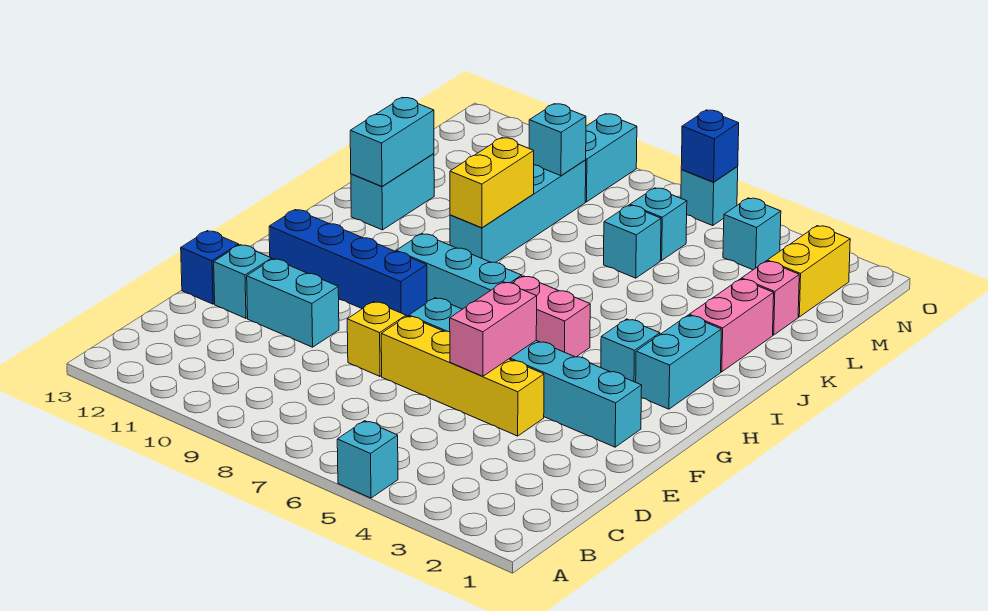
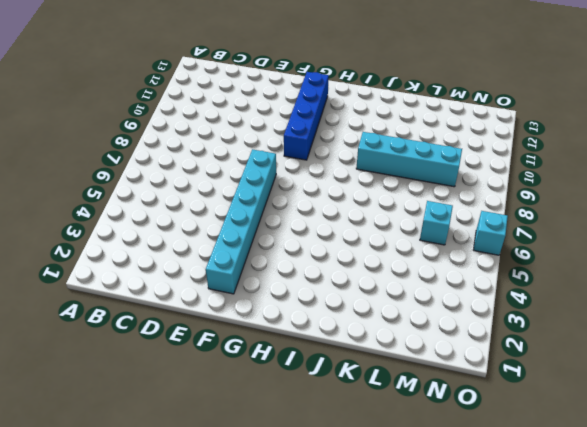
none -> cyan 1x1 brick [337,421,398,498]
none -> yellow 1x4 brick [381,316,544,436]
none -> yellow 1x1 brick [347,302,406,376]

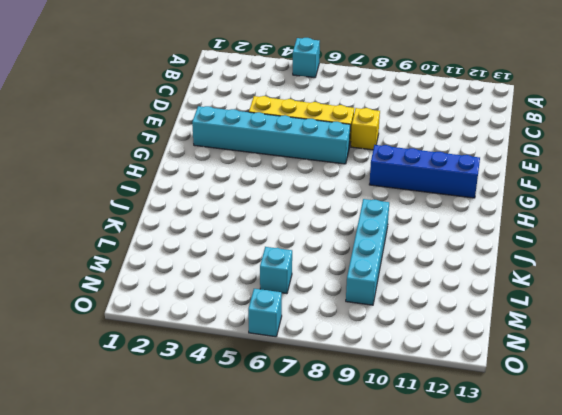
none -> cyan 1x2 brick [247,259,339,347]
none -> cyan 1x1 brick [214,245,272,318]
none -> blue 1x1 brick [181,231,239,304]

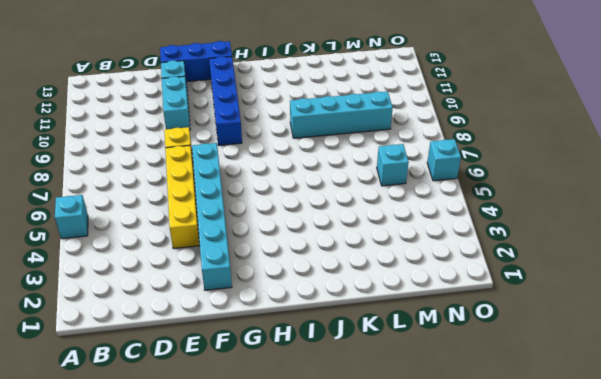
blue 1x3 brick [160,41,232,82] -> blue 1x1 brick [181,231,239,304]
none -> cyan 1x2 brick [636,315,721,409]
none -> cyan 1x1 brick [601,319,660,382]
none -> pink 1x2 brick [513,276,590,357]

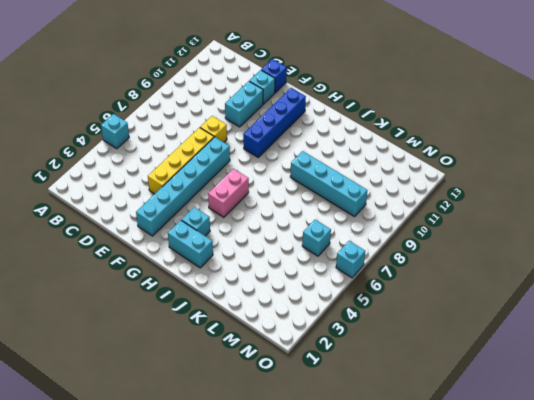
none -> cyan 1x3 brick [396,234,522,309]
none -> pink 1x2 brick [689,279,774,372]
none -> cyan 1x2 brick [351,154,434,230]

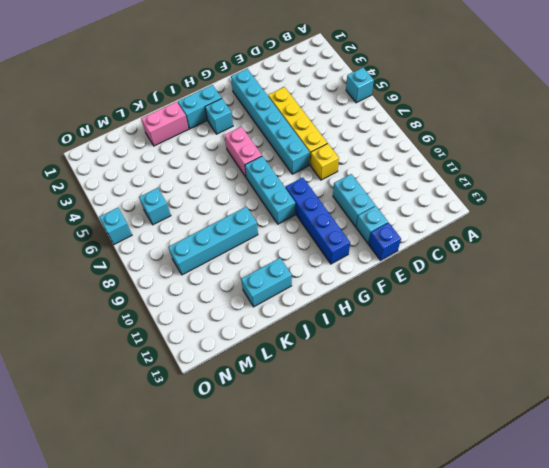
none -> pink 1x1 brick [742,261,799,335]
none -> cyan 1x1 brick [604,205,661,278]
none -> yellow 1x2 brick [767,226,850,317]

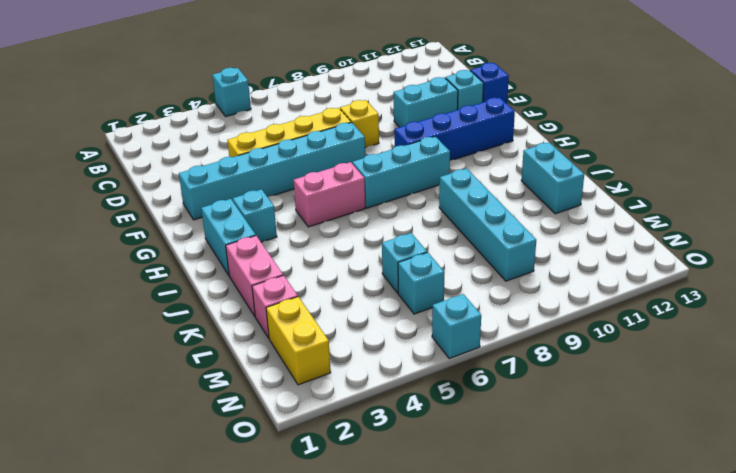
none -> cyan 1x1 brick [723,198,781,270]
none -> cyan 1x2 brick [585,114,637,202]
none -> pink 1x2 brick [450,282,537,376]

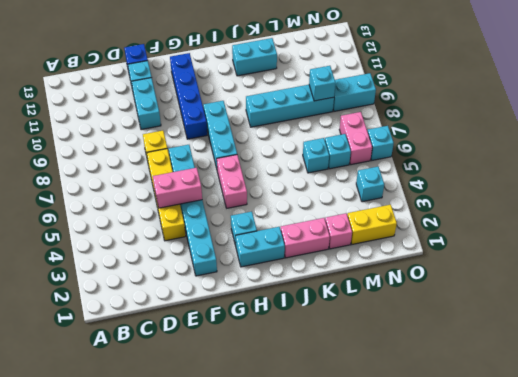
pink 1x2 brick [339,112,372,165] -> none
none -> cyan 1x1 brick [337,421,398,498]
none -> yellow 1x2 brick [450,138,534,228]
none -> cyan 1x2 brick [350,98,434,186]

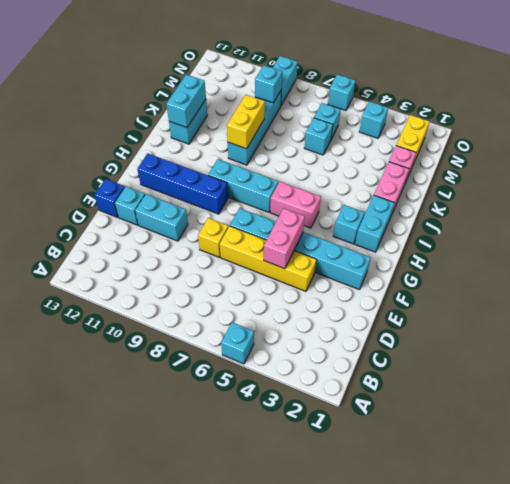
none -> blue 1x1 brick [681,110,739,182]

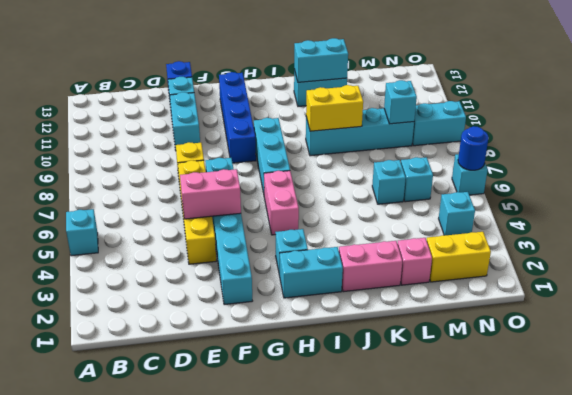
blue 1x1 round brick [458,126,489,170] -> blue 1x1 brick [681,110,739,182]

